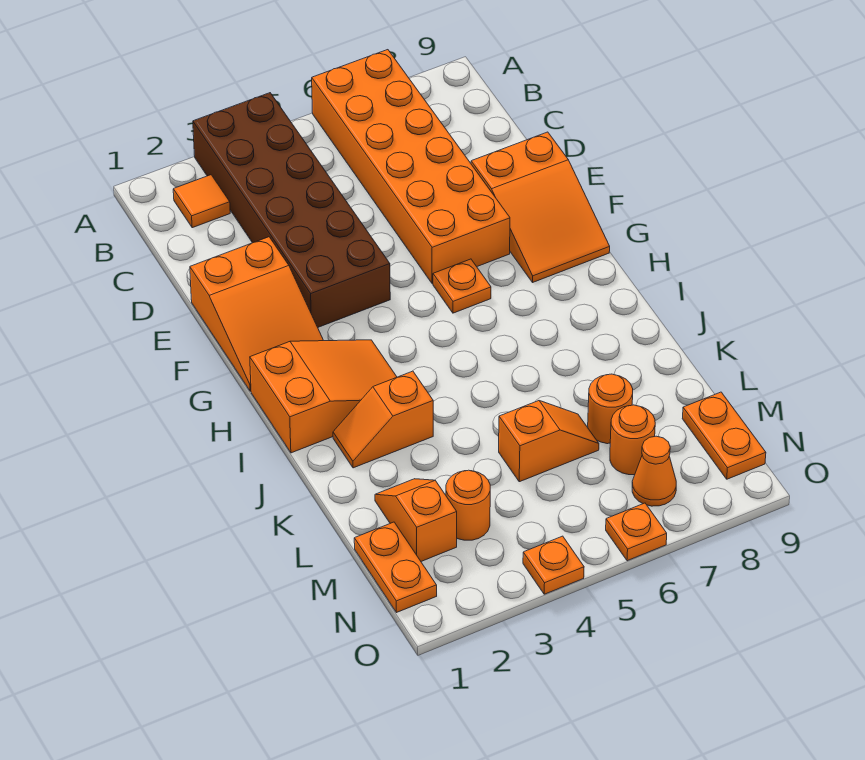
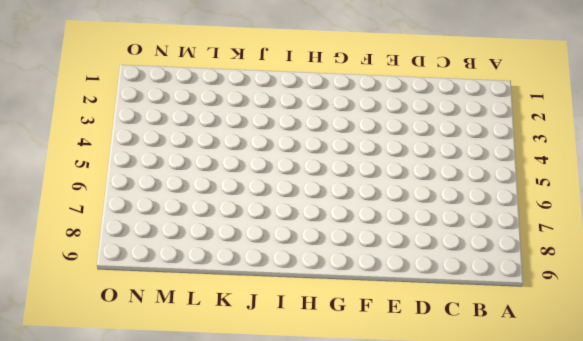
none -> brown 2x6 brick [193,93,390,327]
none -> orange 2x6 brick [312,50,510,284]
none -> orange 1x1 tile [173,175,230,228]

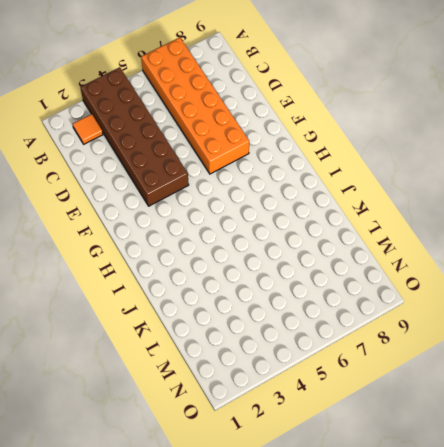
none -> orange 2x3 slope [190,237,324,391]
none -> orange 2x3 slope [471,132,610,282]
none -> orange 1x1 plate [433,259,491,313]

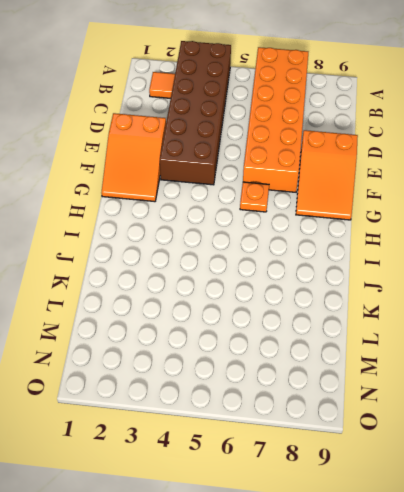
none -> orange 2x3 slope [250,340,397,453]
none -> orange 1x2 slope [333,371,433,468]
none -> orange 1x2 slope [375,479,457,561]

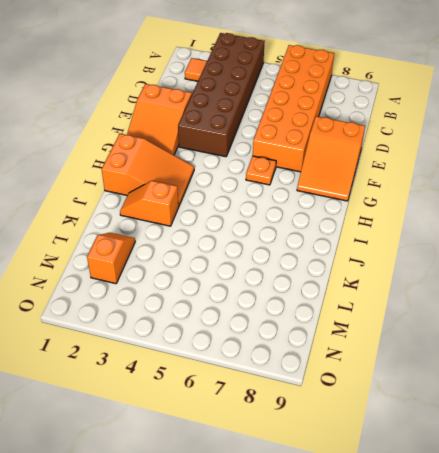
none -> orange 1x2 slope [499,401,599,482]
none -> orange 1x1 round brick [588,374,633,444]
none -> orange 1x2 plate [354,522,437,613]

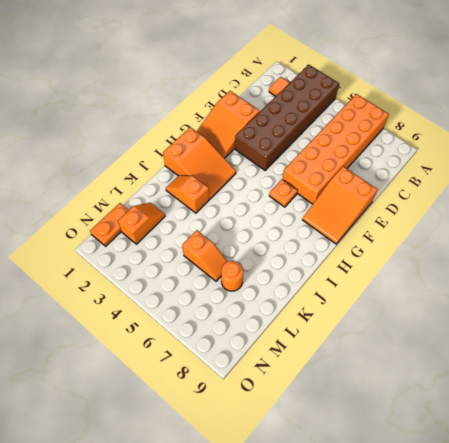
none -> orange 1x1 round brick [446,470,490,540]
none -> orange 1x1 round brick [610,405,655,475]
none -> orange 1x2 plate [682,392,766,479]

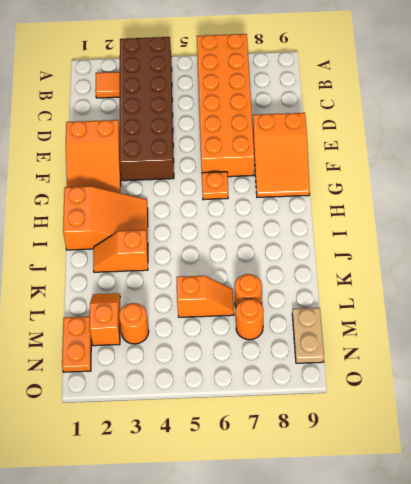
tan 1x2 plate [292,308,324,363] -> orange 1x2 plate [682,392,766,479]
none -> orange 1x1 cone [632,436,676,506]
none -> orange 1x1 plate [523,536,584,594]
none -> orange 1x1 plate [606,503,667,561]

